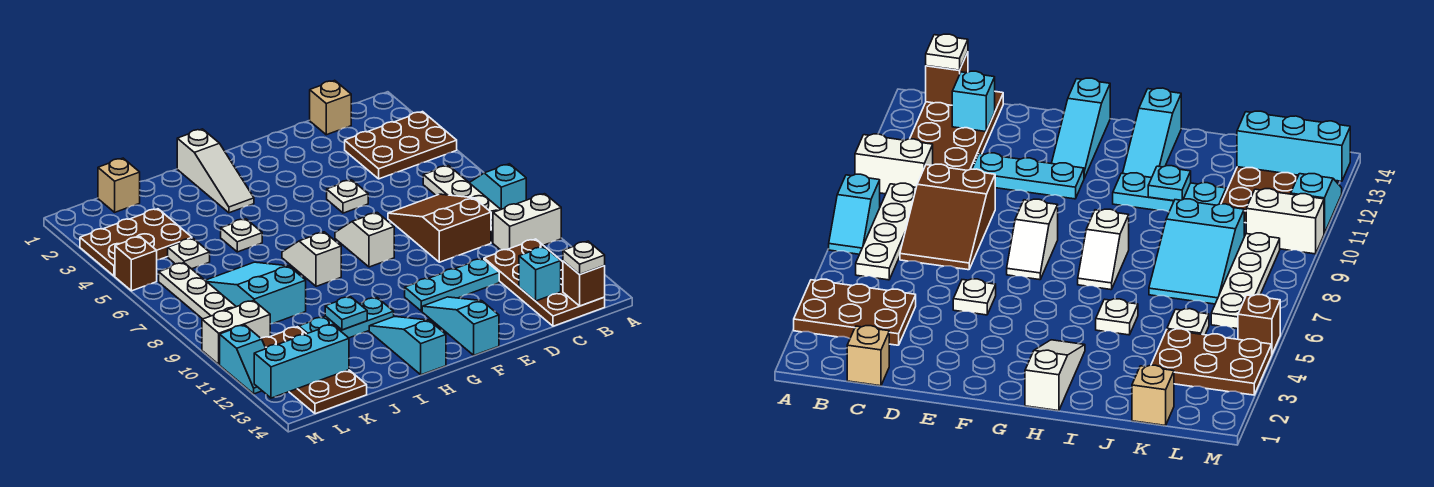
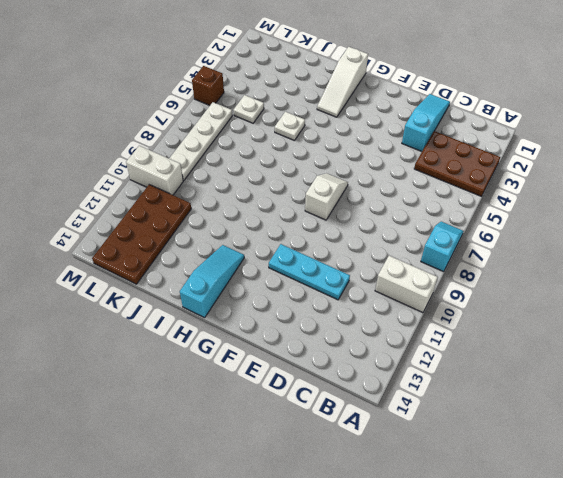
cyan 1x3 slope [402,94,450,151] -> cyan 1x3 slope moved to [422,297,499,355]
none -> white 1x4 plate [423,165,501,243]
none -> brown 2x4 plate [484,239,605,326]
none -> tan 1x1 brick [310,80,351,135]
none -> brown 2x3 slope [388,194,491,262]

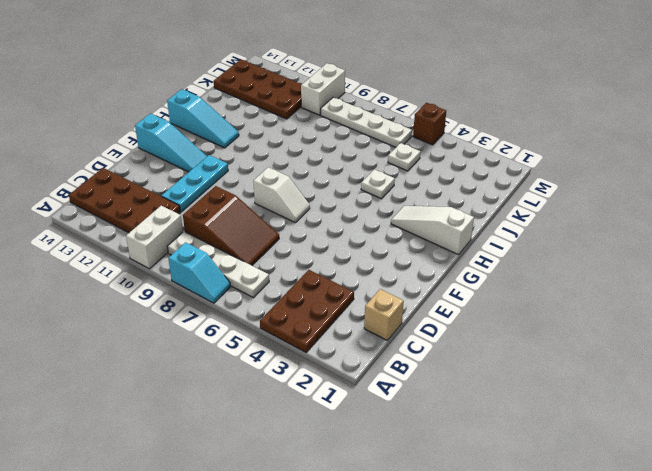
none -> white 1x1 plate [327,180,368,213]
none -> white 1x2 slope [282,232,341,286]
none -> cyan 1x3 plate [299,298,394,338]
none -> cyan 2x3 slope [205,262,306,324]

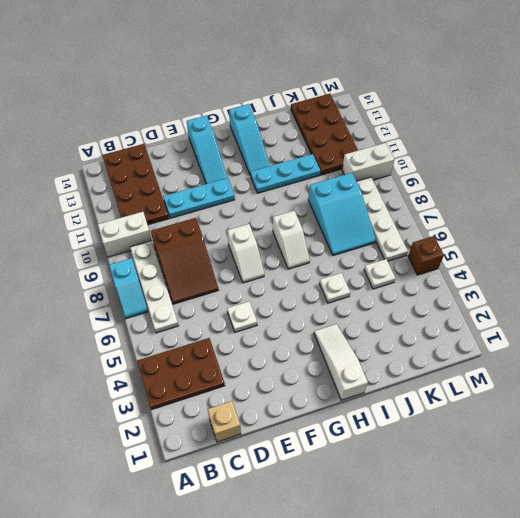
none -> tan 1x1 brick [98,158,140,212]
none -> brown 2x3 plate [80,209,192,276]
none -> cyan 1x2 slope [220,325,266,394]
none -> brown 1x1 brick [563,261,605,306]

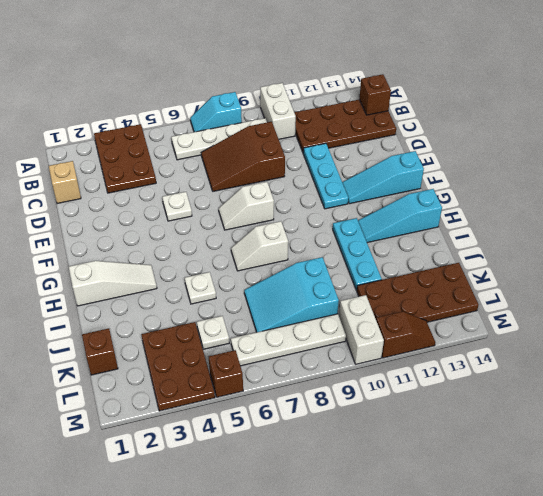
brown 1x1 brick [82,328,118,375] -> tan 1x1 brick [98,158,140,212]
brown 1x2 slope [376,312,435,358] -> cyan 1x2 slope [220,325,266,394]
none -> cyan 1x1 brick [519,247,561,301]
none -> cyan 1x1 plate [325,297,367,330]
none -> cyan 1x3 brick [254,324,349,398]
none -> white 1x1 plate [563,241,605,275]

